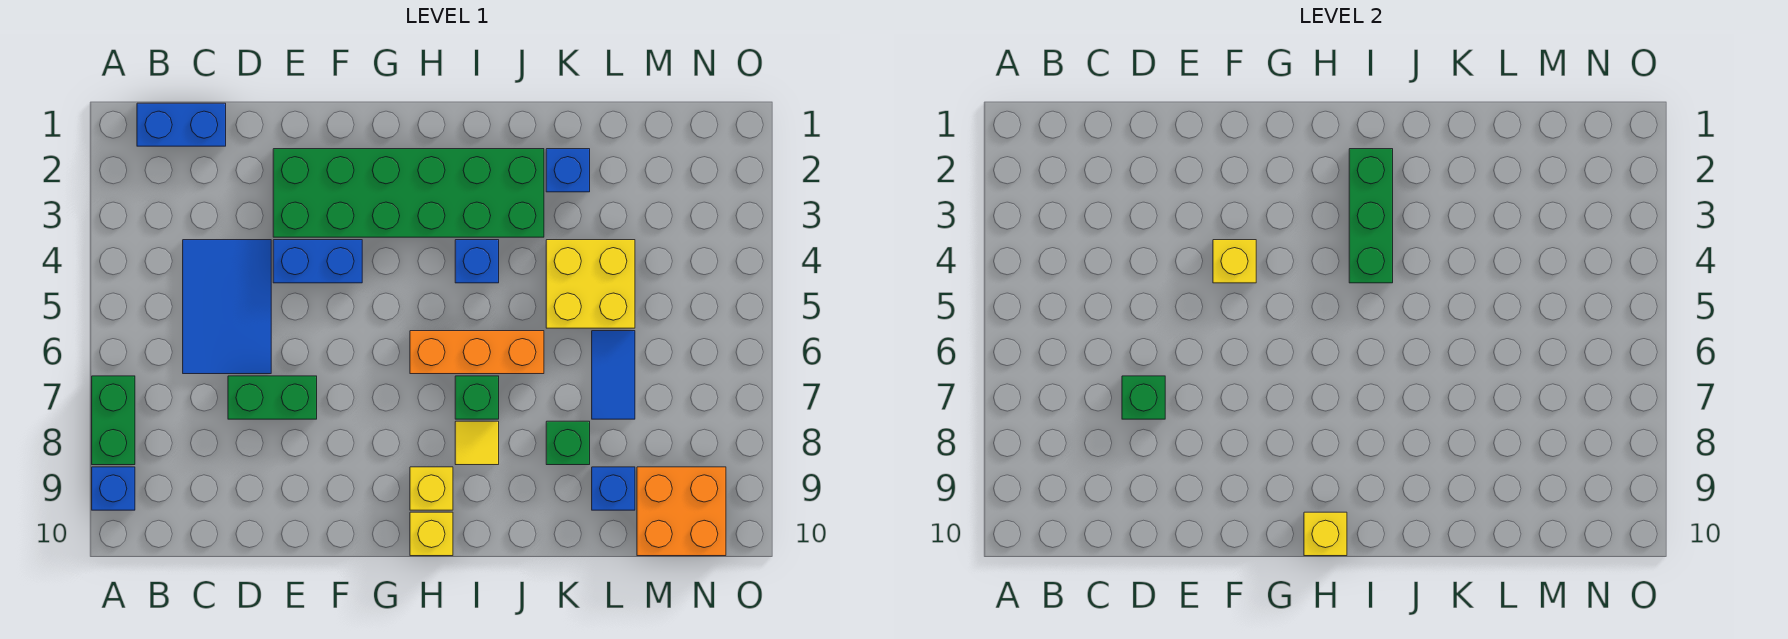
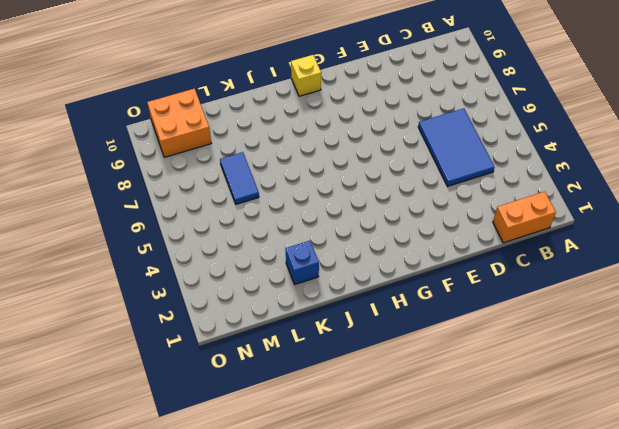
orange 1x2 brick [493,192,556,243] -> blue 1x2 brick [137,103,226,146]
none -> green 1x2 brick [92,376,135,465]
none -> blue 1x1 brick [92,467,135,510]
none -> green 1x2 brick [228,376,317,419]

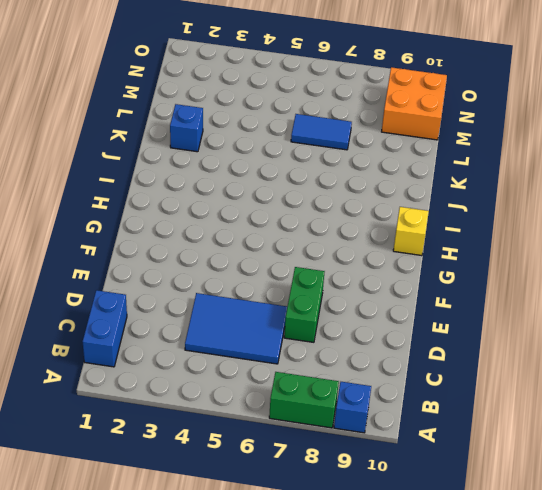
none -> green 2x6 brick [273,149,544,237]
none -> blue 1x2 brick [273,240,362,283]
none -> orange 1x3 brick [410,331,544,374]

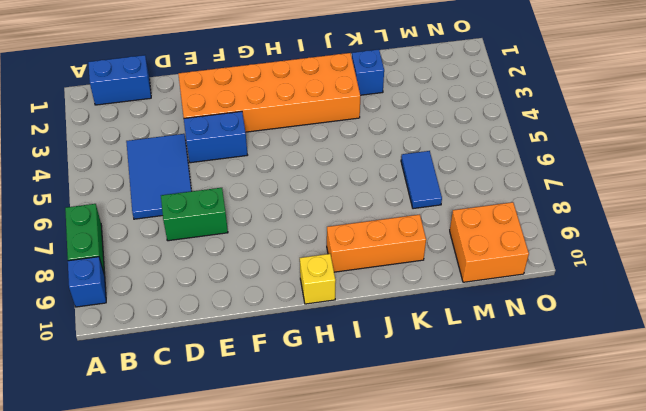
orange 2x6 brick [178,53,360,132] -> green 2x6 brick [273,149,544,237]
orange 1x3 brick [327,214,426,272] -> orange 1x3 brick moved to [410,331,544,374]
none -> yellow 1x1 brick [410,467,453,510]
none -> blue 1x1 brick [455,240,499,283]
none -> green 1x1 brick [455,376,499,419]

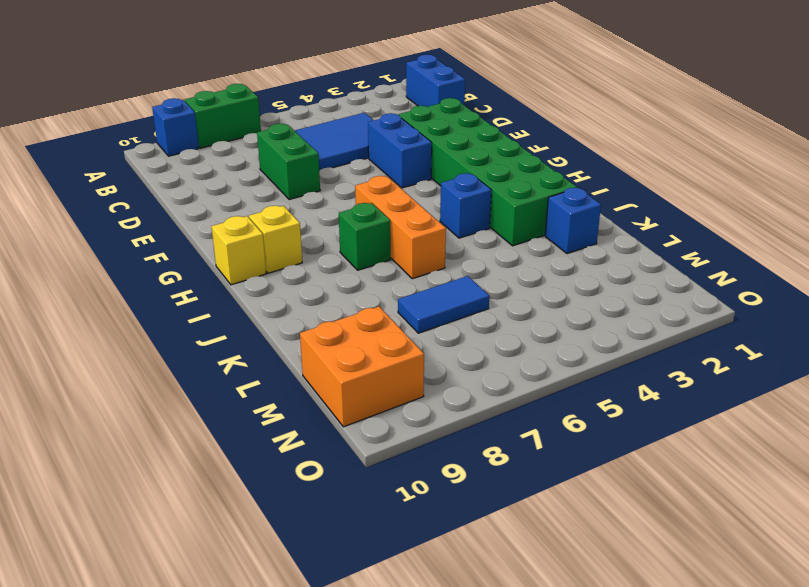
none -> yellow 1x1 tile [455,421,499,465]
none -> yellow 2x2 brick [546,240,635,328]
none -> green 1x1 brick [546,421,590,465]

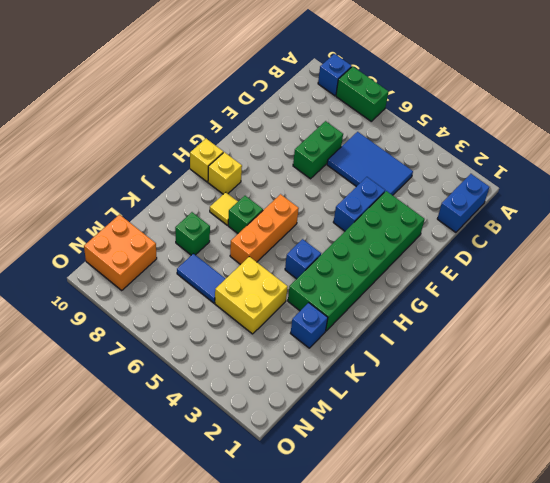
none -> blue 1x1 brick [592,467,635,510]
none -> green 1x1 brick [1122,376,1165,419]
none -> yellow 1x1 brick [1213,240,1256,283]

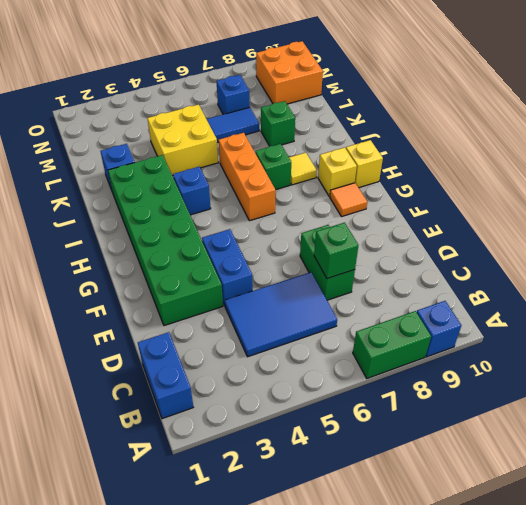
orange 1x1 tile [330,183,367,217] -> none
blue 1x1 brick [217,75,250,114] -> blue 1x1 brick moved to [592,467,635,510]
none -> yellow 1x1 brick [1213,240,1256,283]
none -> yellow 1x1 brick [1304,512,1347,556]
none -> green 1x3 brick [1349,149,1393,283]

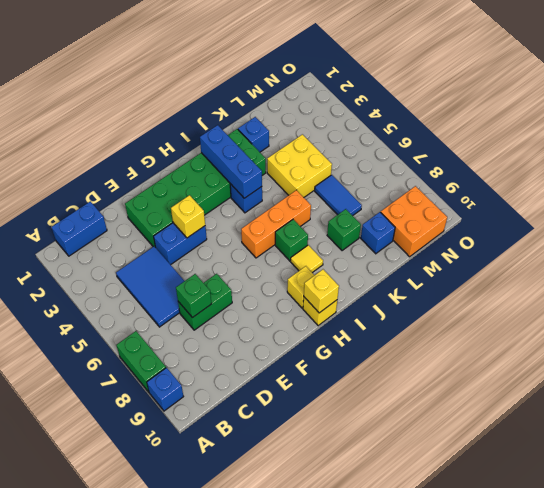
blue 1x3 brick [200,125,262,198] -> green 1x3 brick [1349,149,1393,283]

